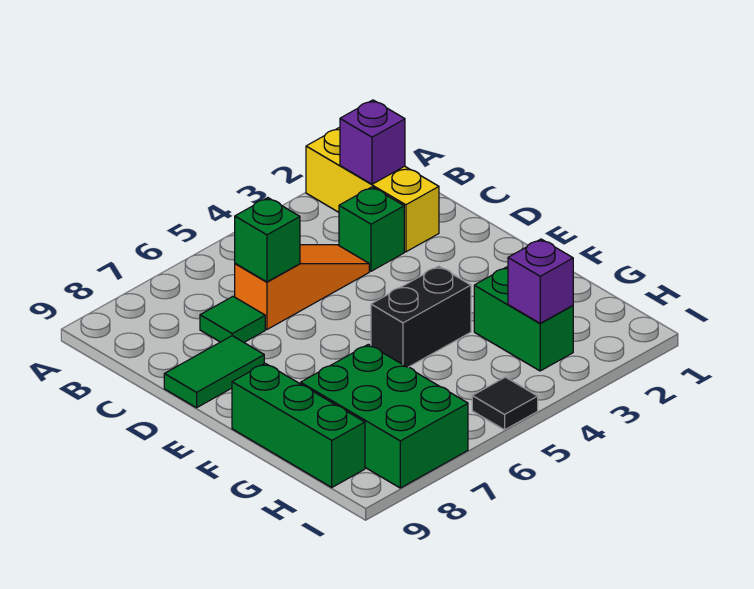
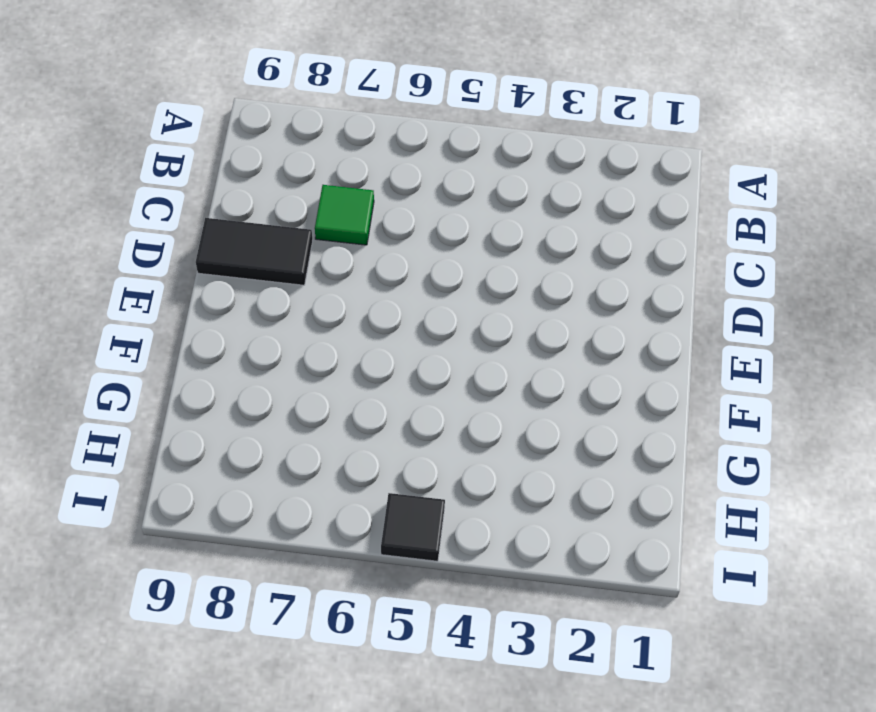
black 1x2 tile [196,218,312,285] -> green 1x2 tile [164,336,264,408]
none -> yellow 1x3 brick [306,128,439,252]
none -> green 1x1 brick [339,187,404,271]
none -> orange 1x3 slope [235,245,369,329]

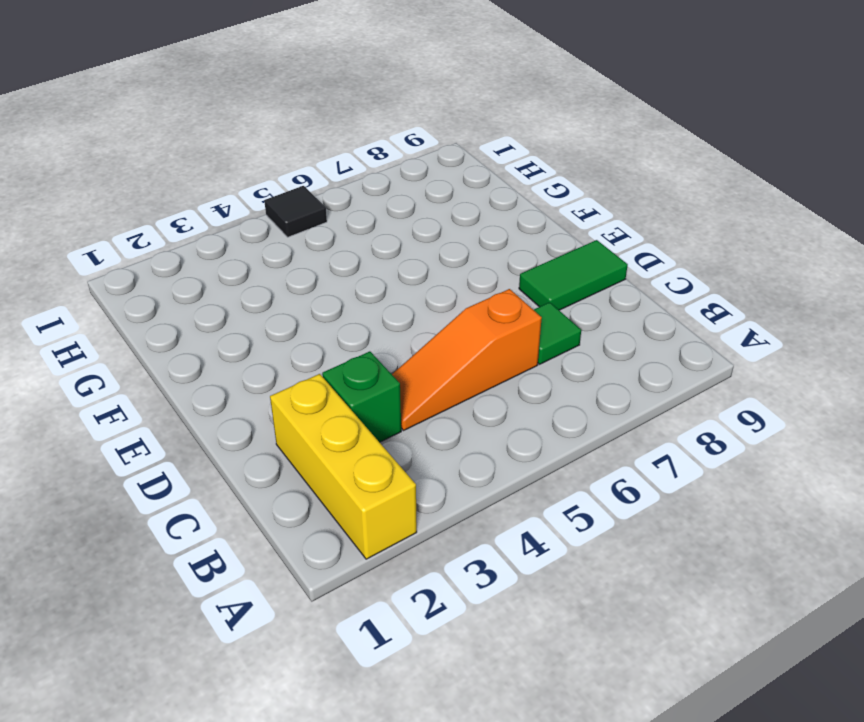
none -> black 1x2 brick [371,266,471,367]
none -> green 1x3 brick [232,363,365,487]
none -> green 1x2 brick [474,267,573,371]

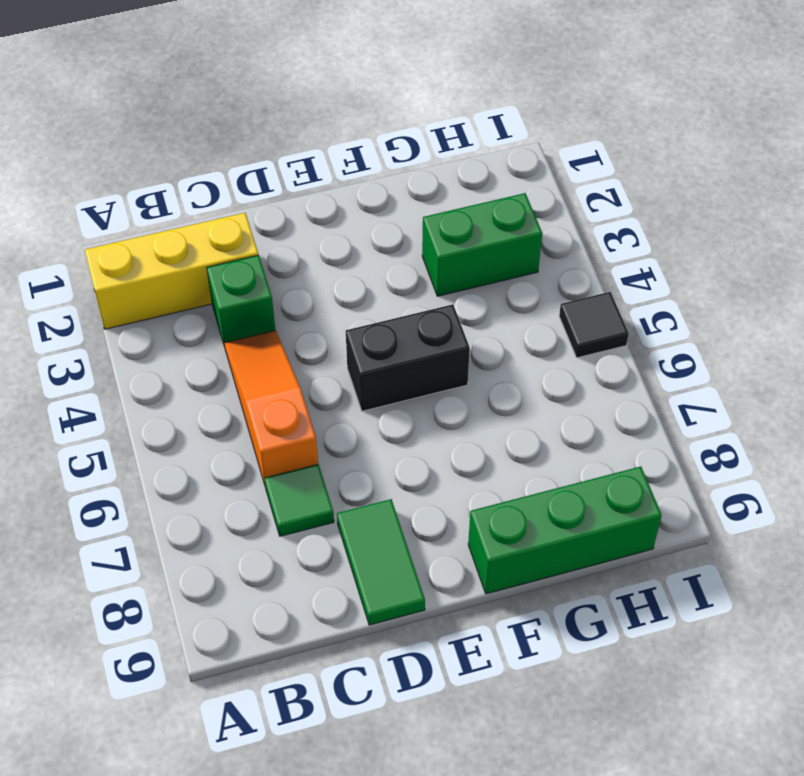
black 1x2 brick [346,304,470,411] -> black 1x2 brick turned to [371,266,471,367]
none -> green 2x3 brick [301,344,468,488]
none -> purple 1x1 brick [340,100,405,184]
none -> green 1x1 brick [235,198,300,282]

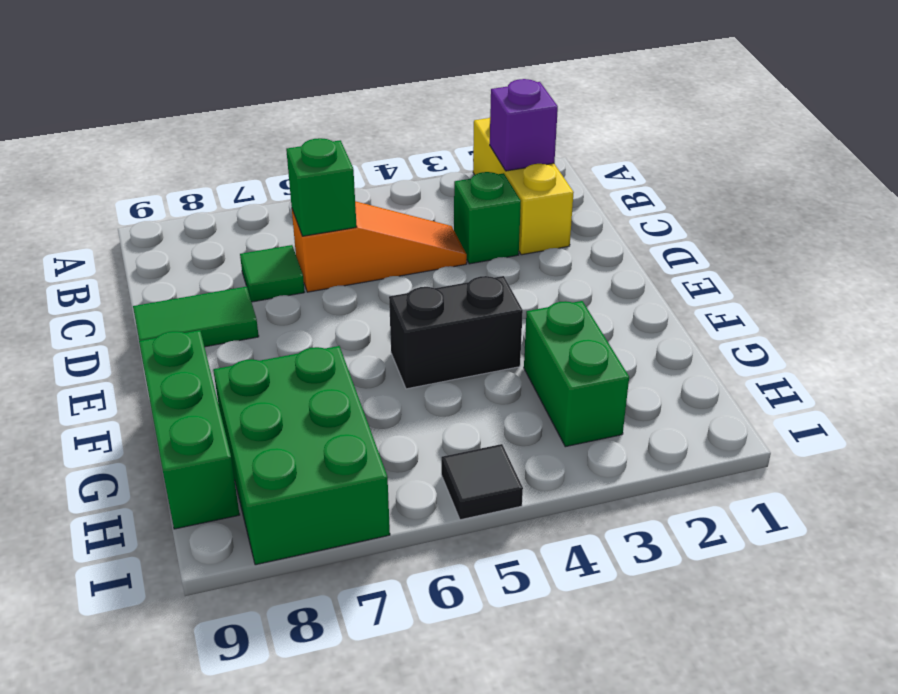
none -> purple 1x1 brick [508,239,573,323]

